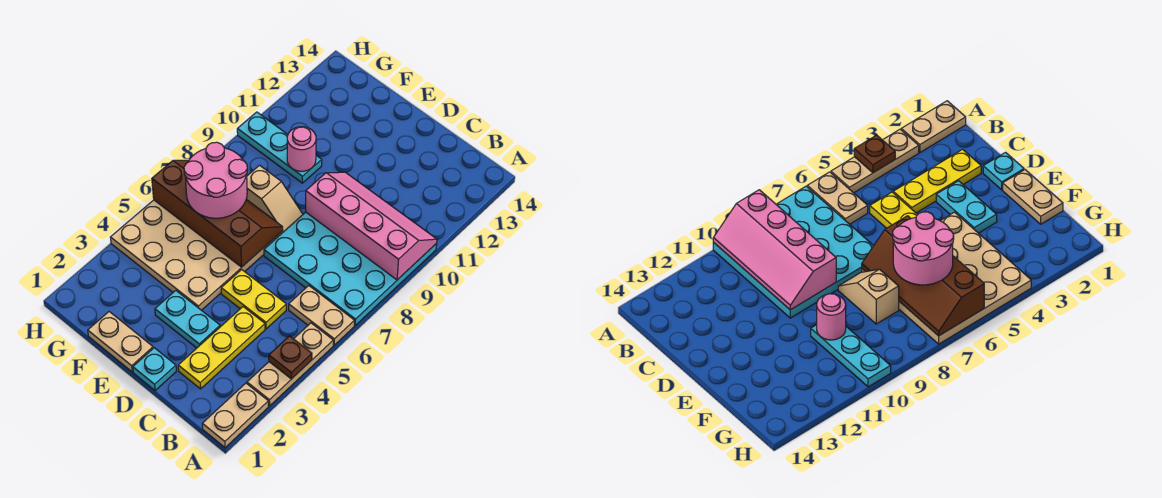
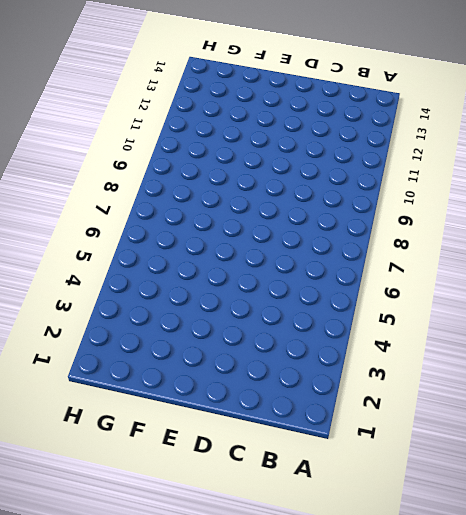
none -> tan 1x2 plate [202,383,268,448]
none -> tan 1x3 plate [247,323,333,406]
none -> tan 1x2 plate [289,286,354,345]

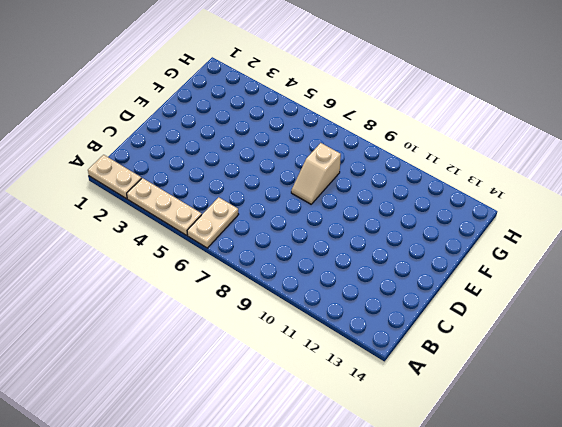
none -> cyan 4x4 plate [264,212,437,325]
none -> yellow 1x3 plate [178,307,265,389]
none -> yellow 1x2 plate [221,270,286,329]

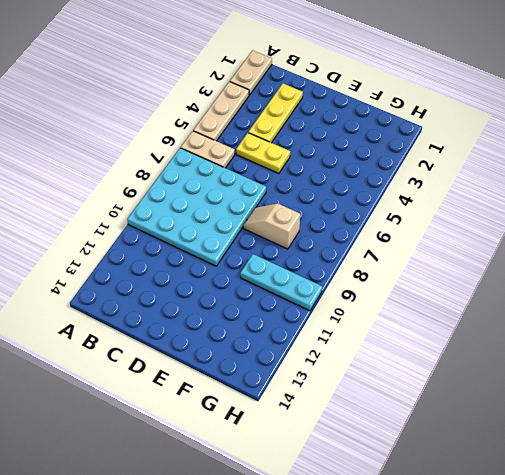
none -> cyan 1x1 plate [133,348,176,391]
none -> cyan 1x2 plate [155,290,220,348]
none -> tan 1x2 plate [88,312,153,372]

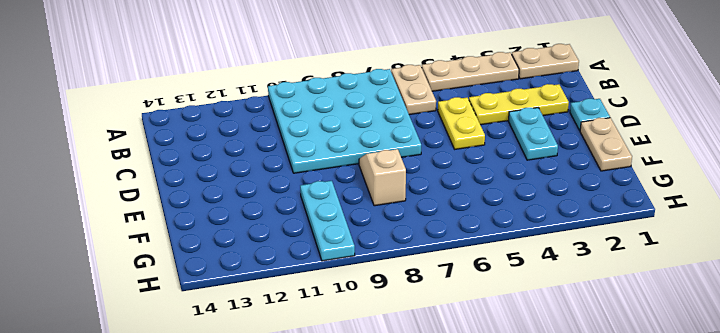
none -> tan 4x4 plate [110,200,283,310]
none -> brown 1x1 plate [269,336,312,379]
none -> pink 2x4 slope [306,172,437,280]

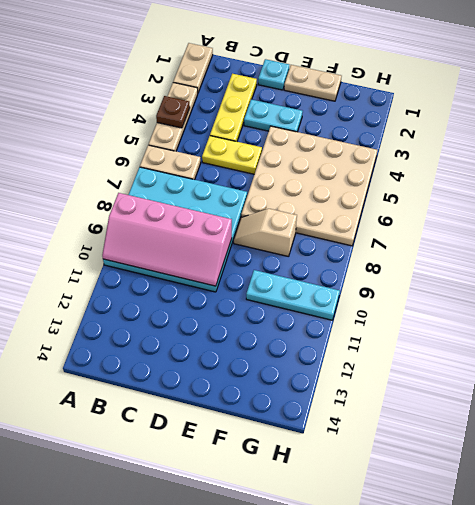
none -> brown 2x4 slope [152,160,283,267]
none -> pink 1x1 round brick [287,127,316,171]
none -> pink 2x2 round brick [184,142,247,218]

